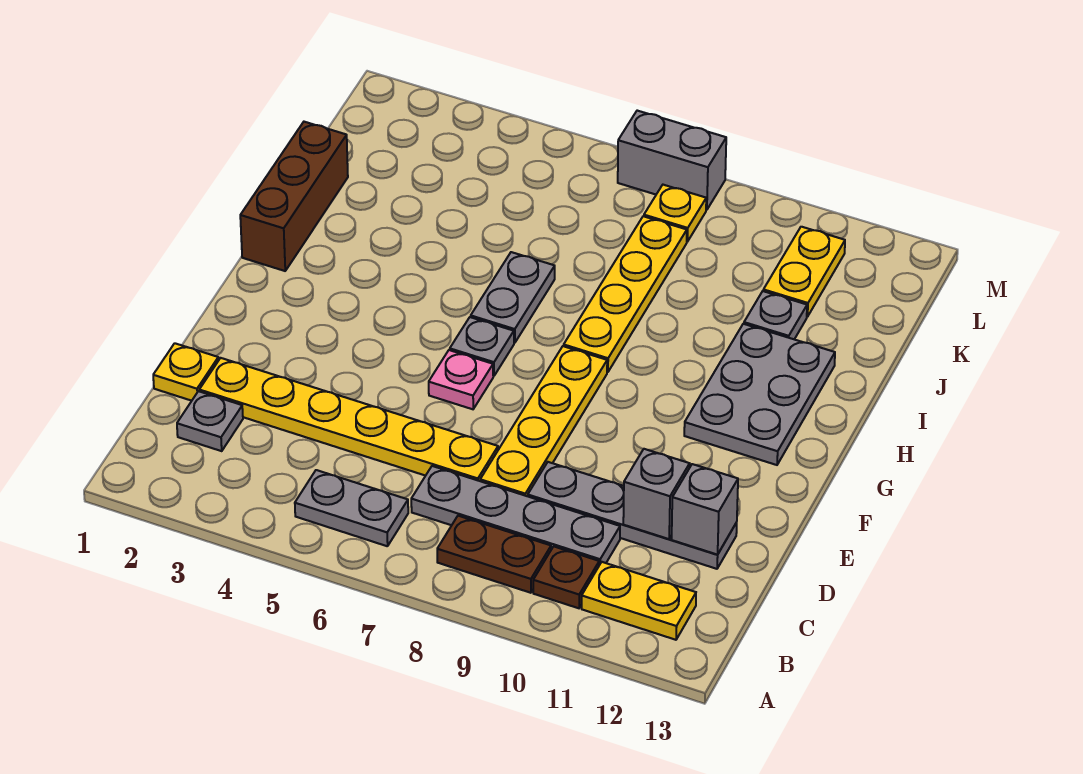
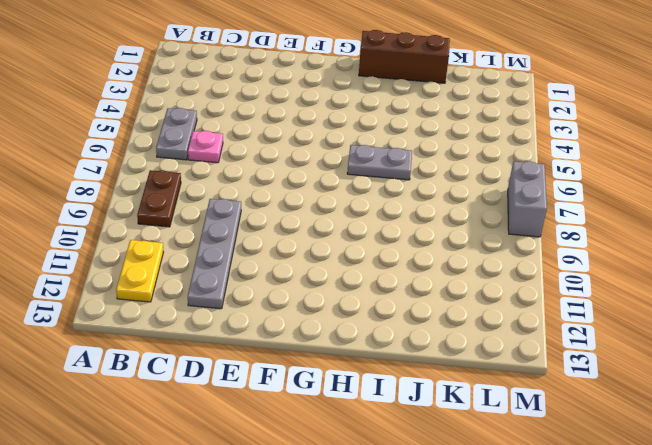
pink 1x1 plate [188,131,223,163] -> pink 1x1 plate moved to [429,350,493,409]
none -> brown 1x1 plate [533,546,599,608]
none -> grey 1x1 plate [177,391,243,451]
none -> grey 1x4 plate [411,466,620,565]

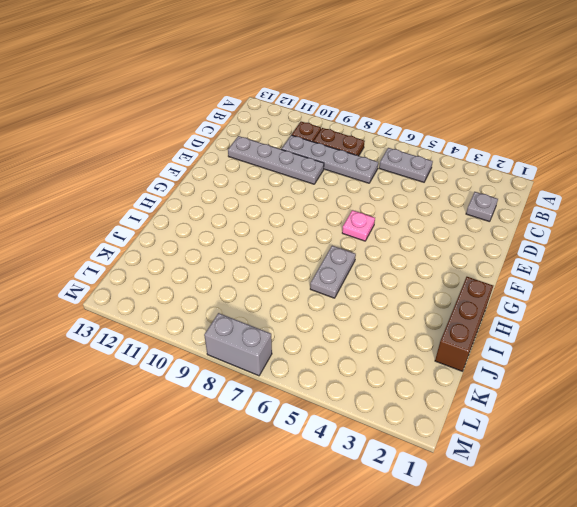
none -> yellow 1x2 plate [582,562,696,640]
none -> yellow 1x1 plate [153,343,218,401]
none -> yellow 1x6 plate [199,358,498,481]

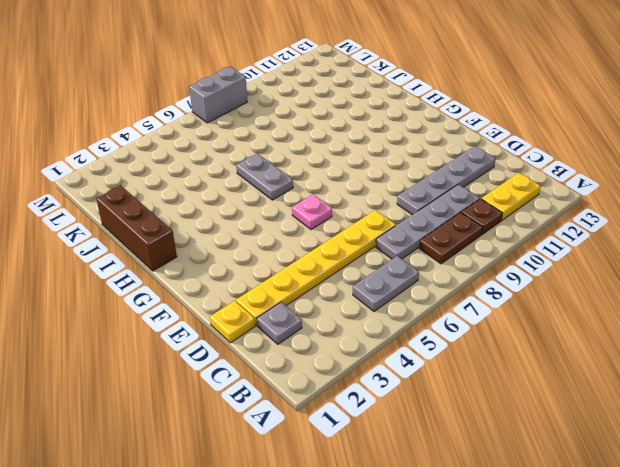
none -> yellow 1x4 plate [480,346,607,496]
none -> grey 1x1 plate [450,317,514,376]
none -> grey 2x3 plate [684,324,835,465]

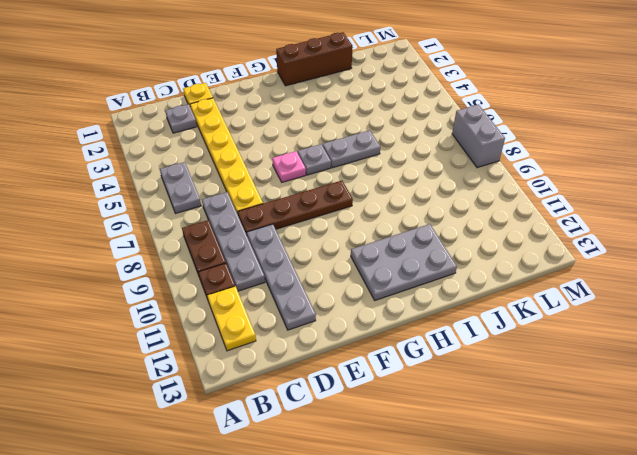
brown 1x4 plate [238,181,353,235] -> yellow 1x4 plate [480,346,607,496]
none -> yellow 1x4 plate [564,216,687,372]
none -> grey 1x1 plate [744,291,807,339]
none -> yellow 1x2 plate [763,227,845,317]

